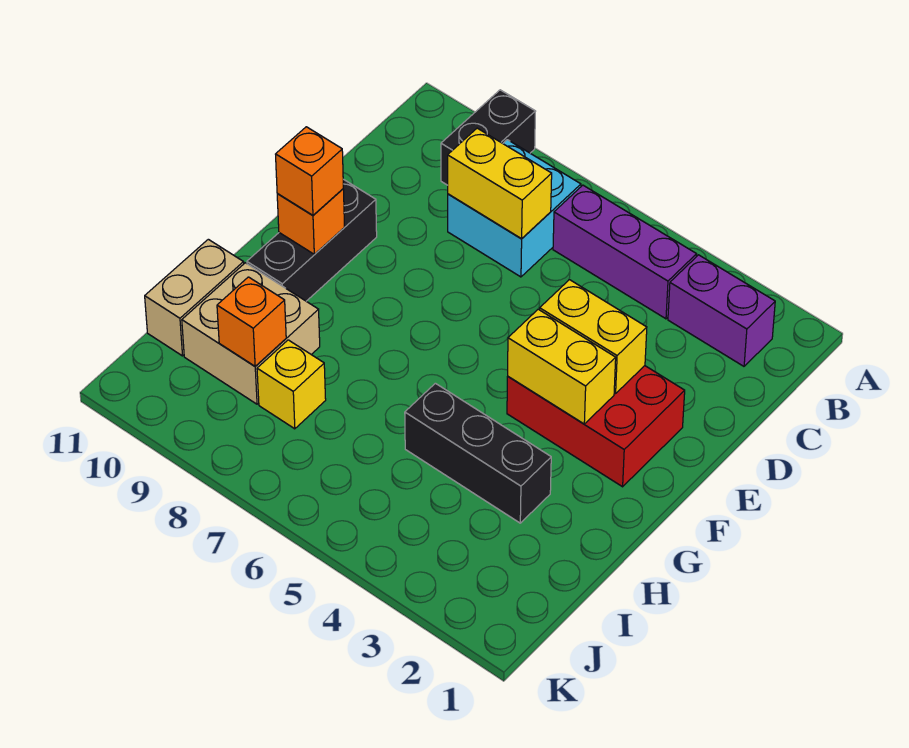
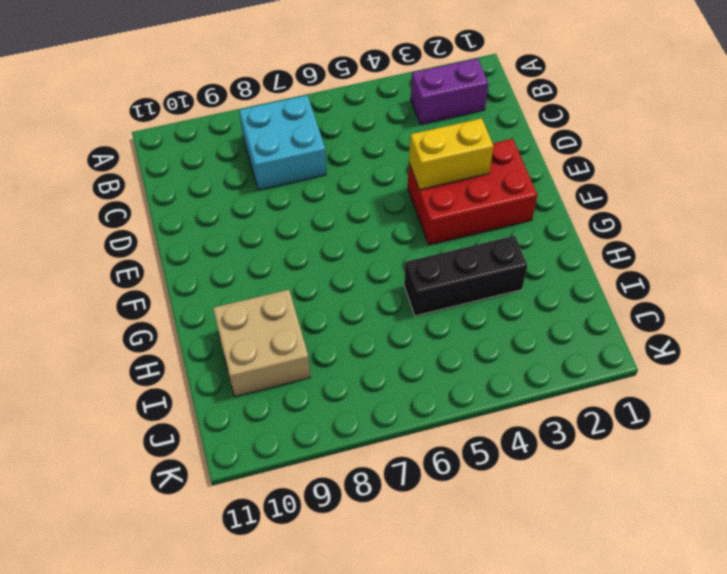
none -> black 1x2 brick [441,90,536,185]
none -> purple 1x3 brick [553,185,697,319]
none -> black 1x3 brick [247,179,377,301]

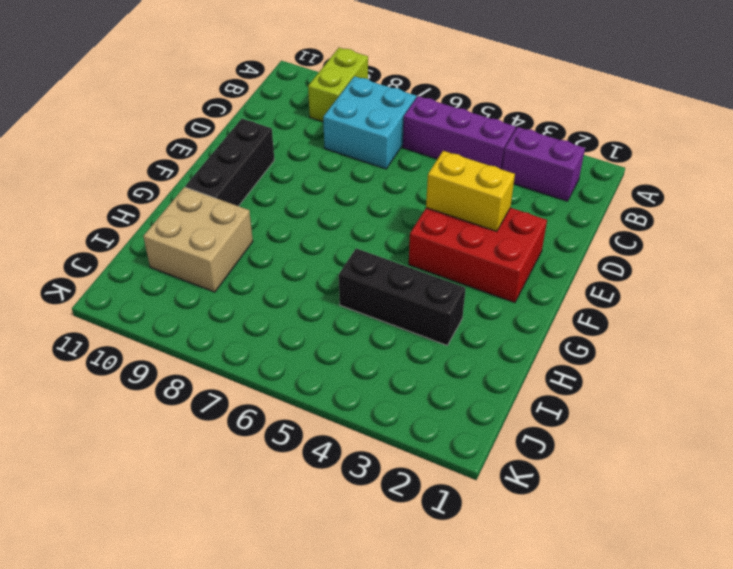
lime 1x2 brick [308,48,368,122] -> black 1x2 brick [441,90,536,185]
none -> tan 1x2 brick [145,239,244,356]
none -> yellow 1x1 brick [257,340,326,429]
none -> yellow 1x2 brick [448,128,552,239]

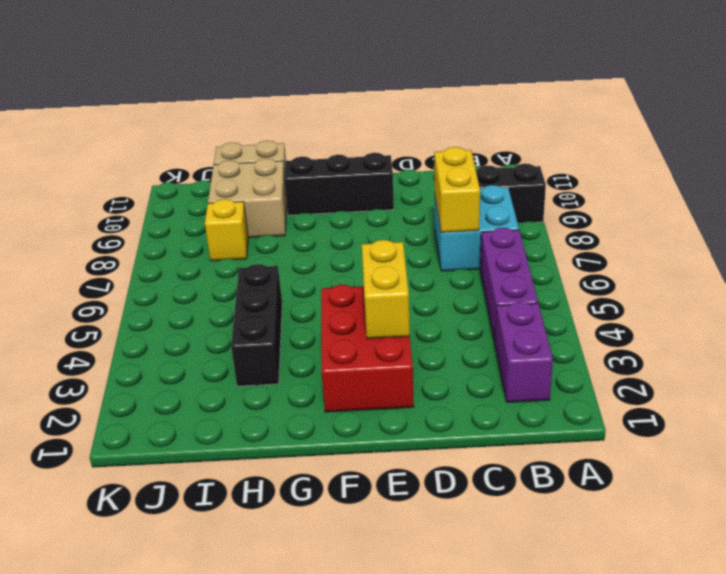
none -> yellow 1x2 brick [508,309,616,424]
none -> orange 1x1 brick [277,189,344,254]
none -> orange 1x1 brick [217,277,286,366]

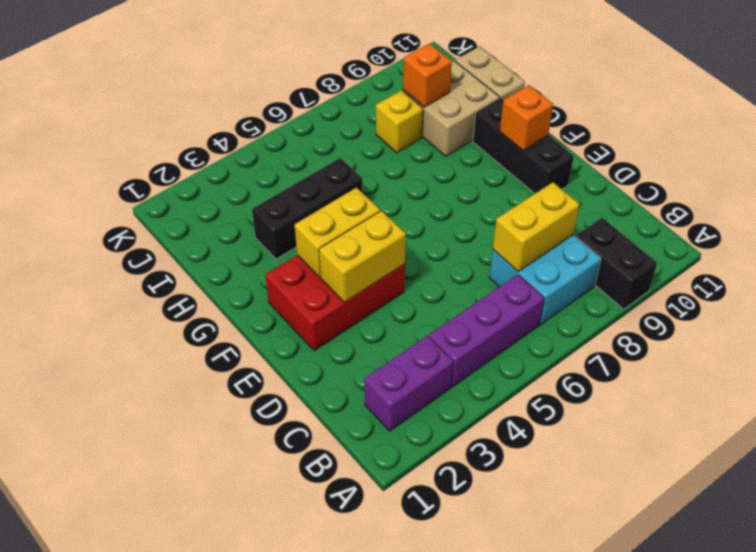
none -> orange 1x1 brick [276,127,343,215]

